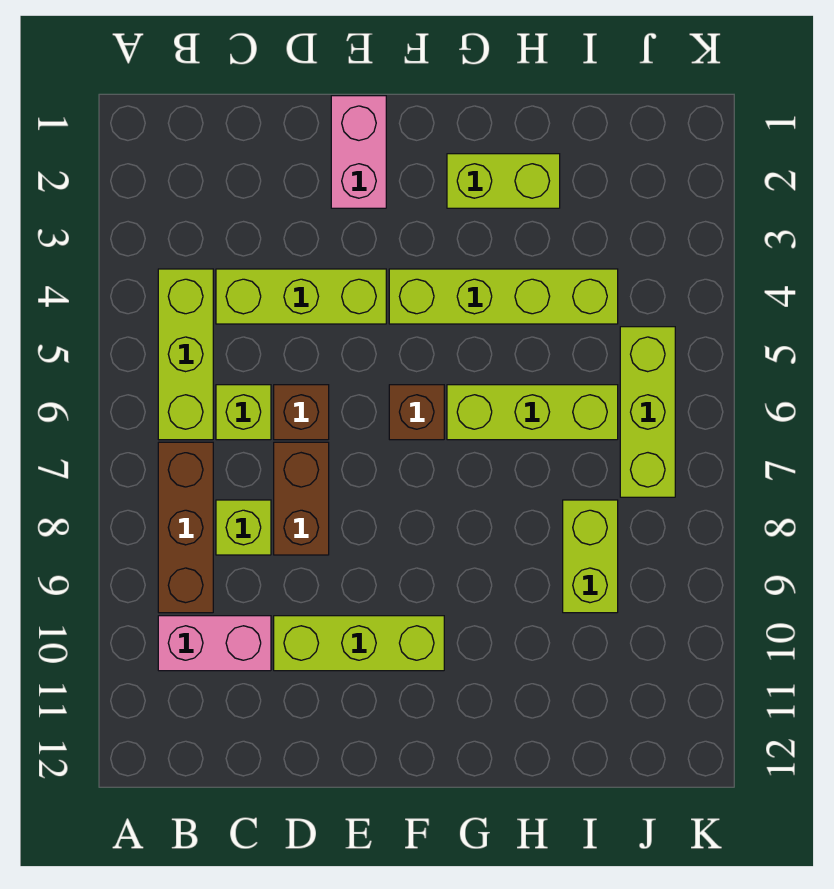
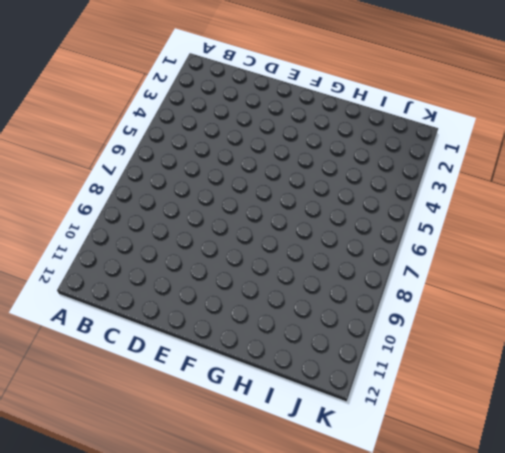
none -> lime 1x3 brick [158,269,213,440]
none -> brown 1x3 brick [158,442,213,613]
none -> pink 1x2 brick [158,616,271,671]

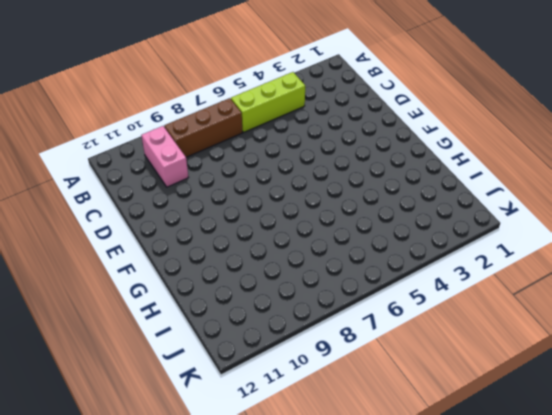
none -> lime 1x3 brick [216,269,386,324]
none -> lime 1x1 brick [216,385,271,440]
none -> lime 1x1 brick [216,500,271,555]

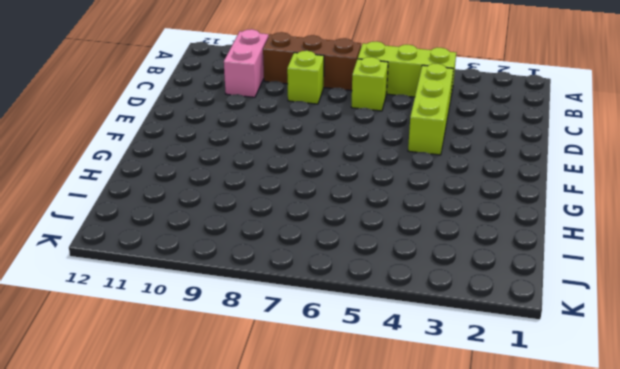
none -> brown 1x1 brick [274,385,329,440]
none -> brown 1x2 brick [274,442,329,555]
none -> lime 1x3 brick [274,616,444,671]

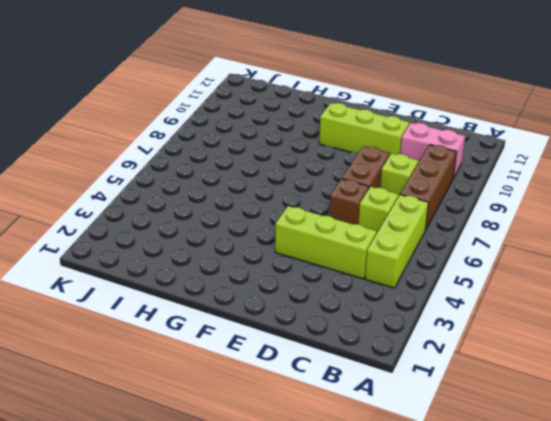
none -> pink 1x2 brick [331,96,386,208]
none -> lime 1x4 brick [389,269,618,324]
none -> brown 1x1 brick [389,385,444,440]

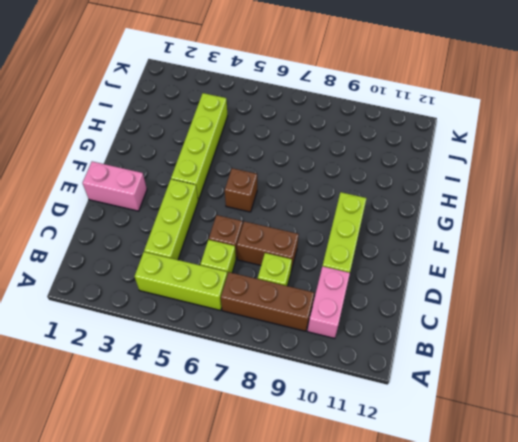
none -> lime 1x2 brick [447,154,560,208]
none -> lime 1x3 brick [447,385,618,440]
none -> lime 1x2 brick [563,500,618,613]

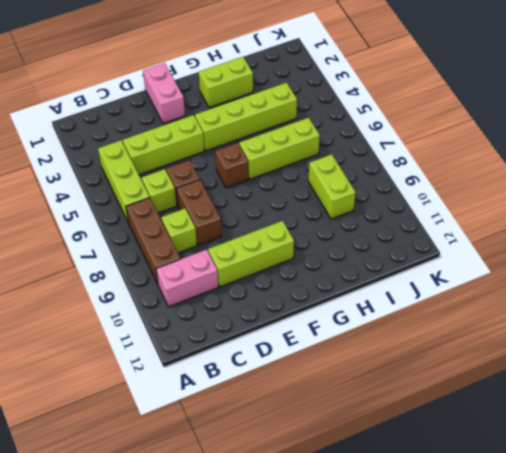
none -> lime 1x3 brick [620,327,675,497]

